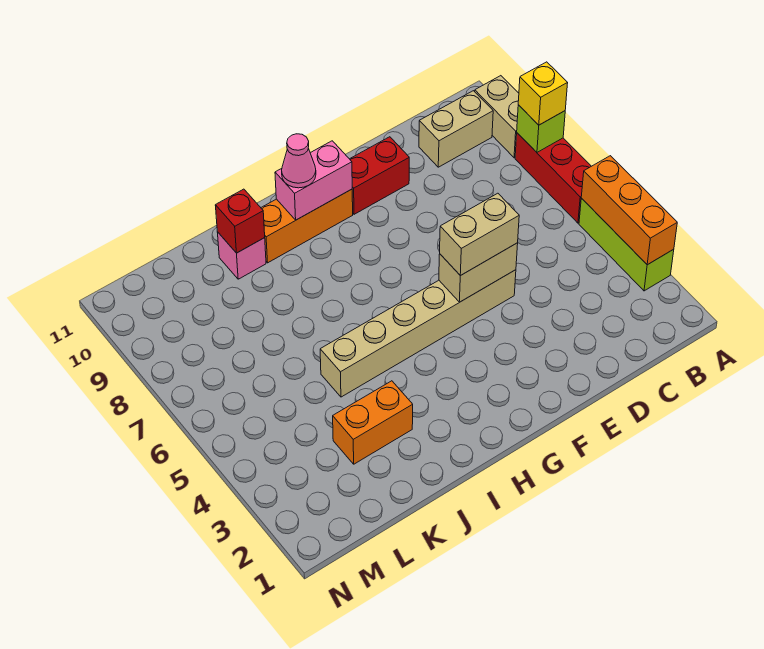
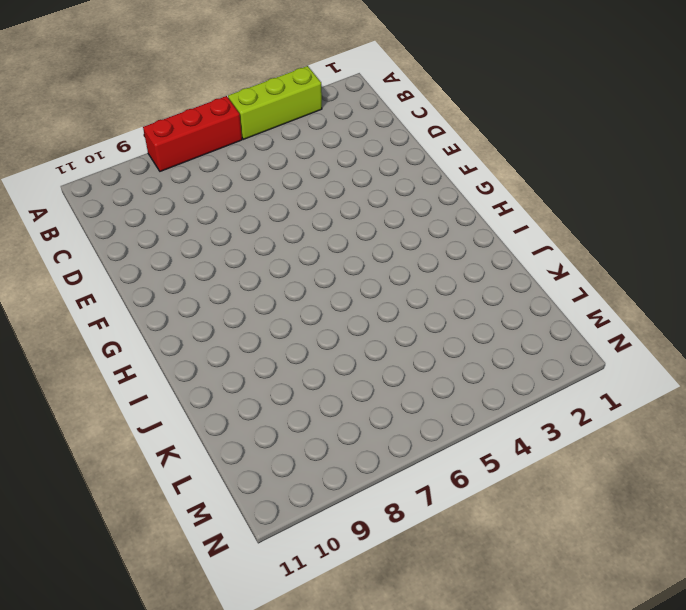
none -> tan 1x2 brick [475,76,519,158]
none -> tan 1x2 brick [419,91,493,167]
none -> tan 1x6 brick [320,270,516,397]

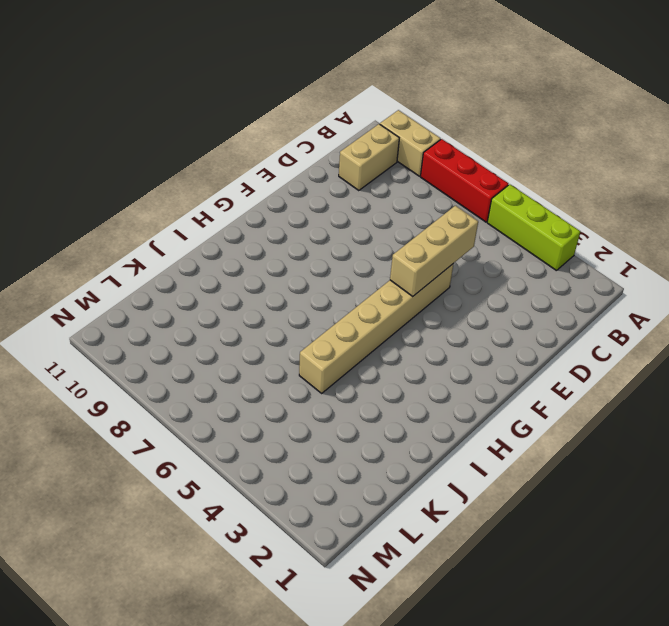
tan 1x3 brick [390,206,478,297] -> tan 1x2 brick [439,243,518,302]
none -> red 1x2 brick [350,137,409,214]
none -> orange 1x3 brick [261,189,353,263]
none -> orange 1x2 brick [333,381,413,464]

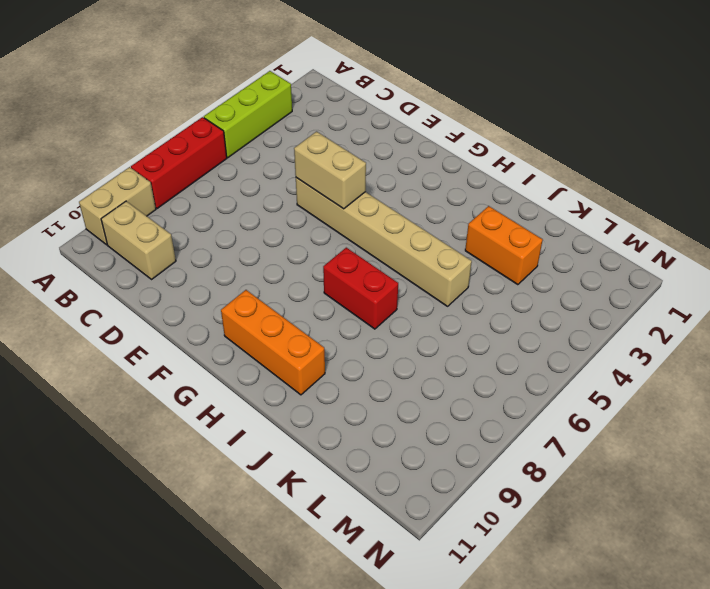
red 1x2 brick [323,248,398,329] -> red 1x2 brick moved to [350,137,409,214]
none -> pink 1x1 brick [217,232,266,279]
none -> orange 1x3 brick [581,156,677,265]
none -> lime 1x1 brick [517,105,565,152]

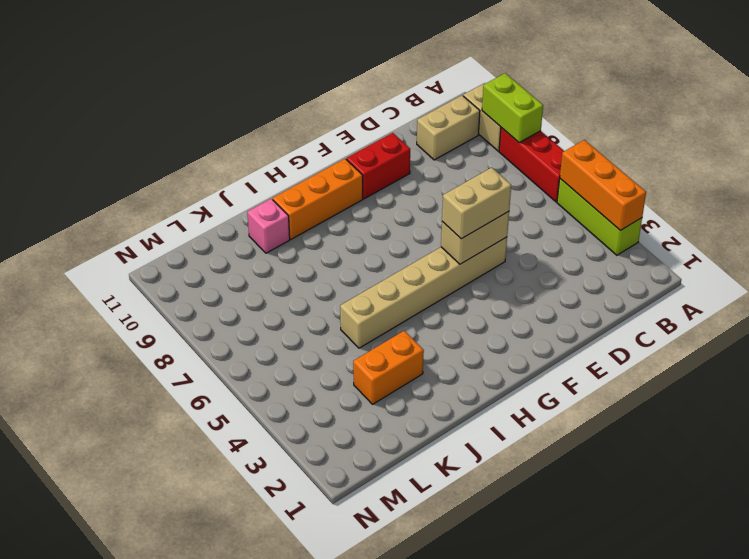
lime 1x2 brick [482,73,543,142] -> lime 1x1 brick [517,105,565,152]
none -> pink 1x2 brick [275,141,352,220]
none -> red 1x1 brick [215,189,265,253]
none -> yellow 1x1 brick [518,62,568,125]

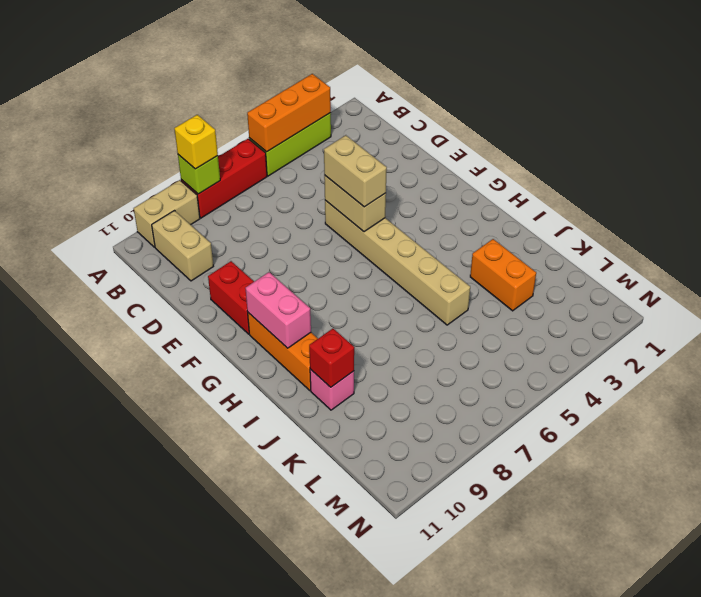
none -> pink 1x1 cone [282,134,316,188]

